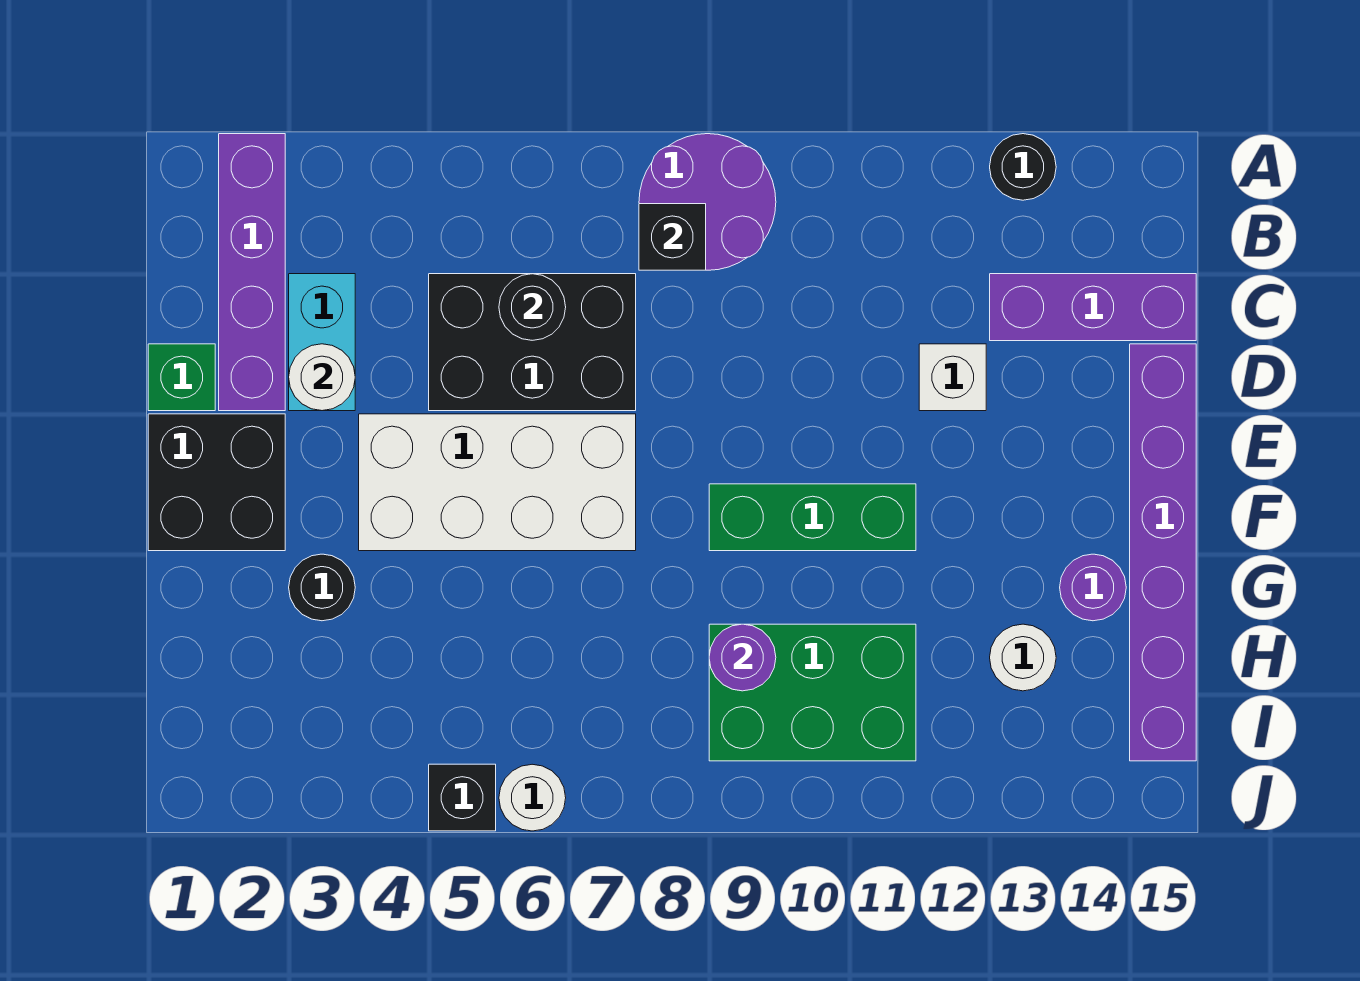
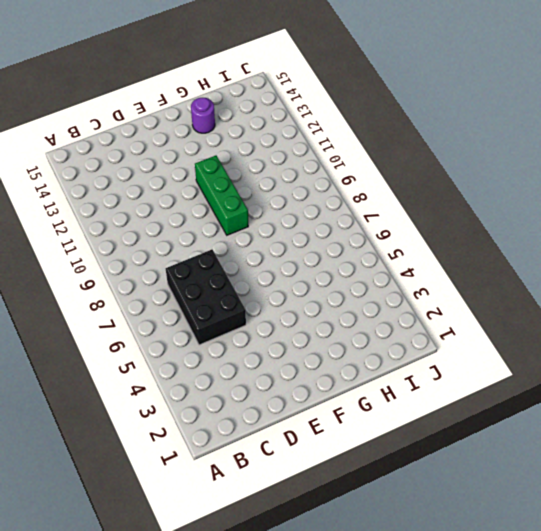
none -> purple 1x4 brick [219,134,285,411]
none -> purple 2x2 round brick [639,134,776,270]
none -> black 1x1 round brick [990,134,1056,200]

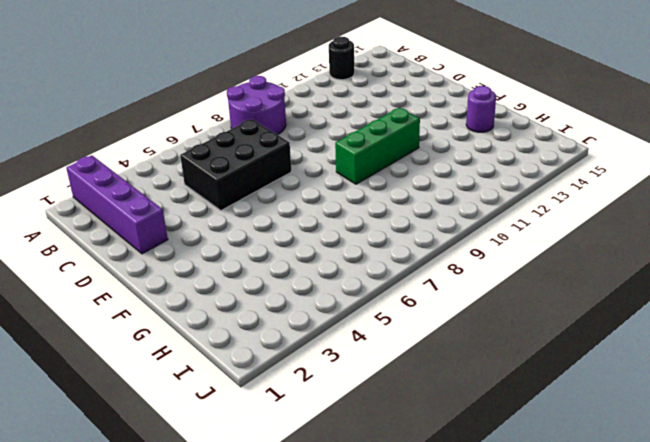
none -> cyan 1x2 brick [289,274,355,411]
none -> purple 1x3 brick [990,274,1196,341]
none -> green 1x1 brick [148,344,215,411]

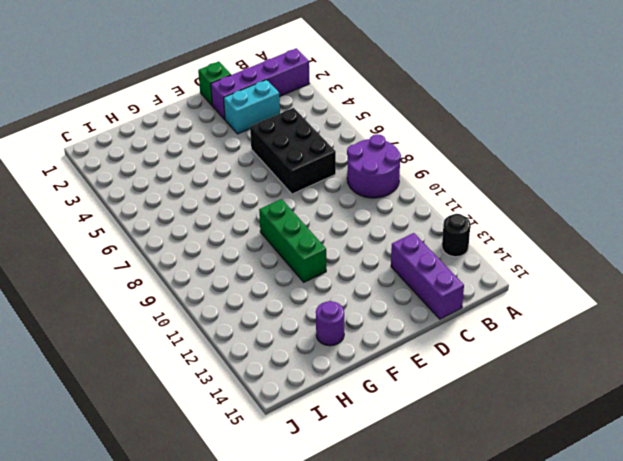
none -> white 1x1 brick [919,344,986,411]
none -> purple 1x6 brick [1130,344,1196,761]
none -> black 2x2 brick [148,414,285,551]

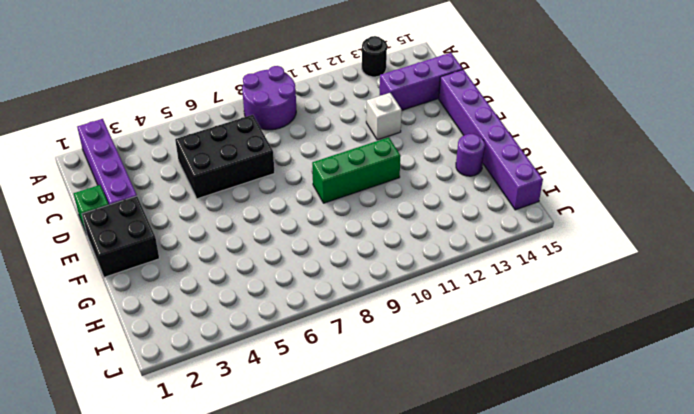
none -> cyan 1x2 brick [289,274,355,411]
none -> white 2x4 brick [359,414,636,551]
none -> black 1x1 round brick [289,554,355,621]

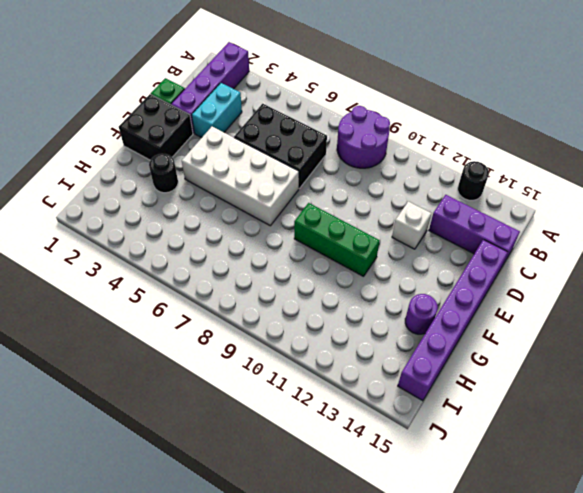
none -> green 2x3 brick [709,624,916,761]
none -> white 1x1 round brick [990,624,1056,691]
none -> black 1x1 brick [429,764,496,831]

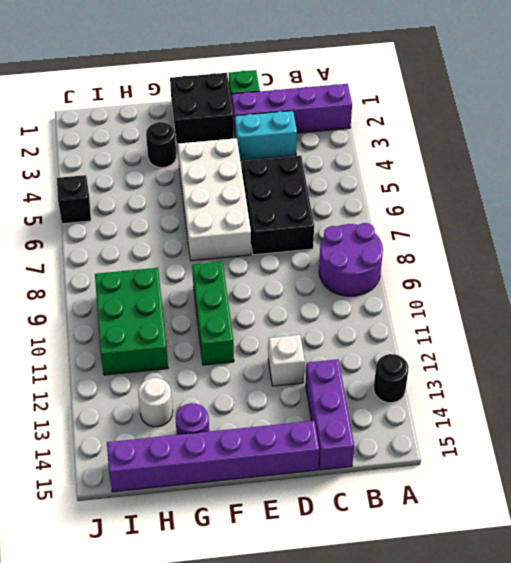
none -> white 1x1 round brick [499,764,566,831]
none -> black 1x1 brick [639,204,706,270]
none -> black 1x1 round brick [499,274,566,340]

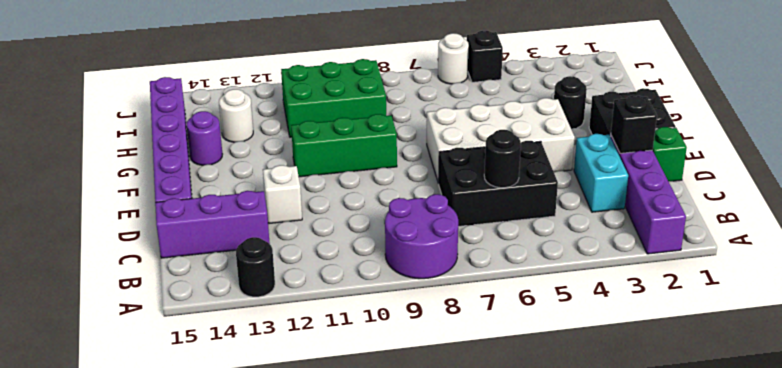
black 1x1 brick [611,95,657,153] -> black 1x1 brick moved to [639,204,706,270]
none -> white 1x1 round brick [289,344,355,411]
none -> purple 1x1 round brick [709,624,776,691]

